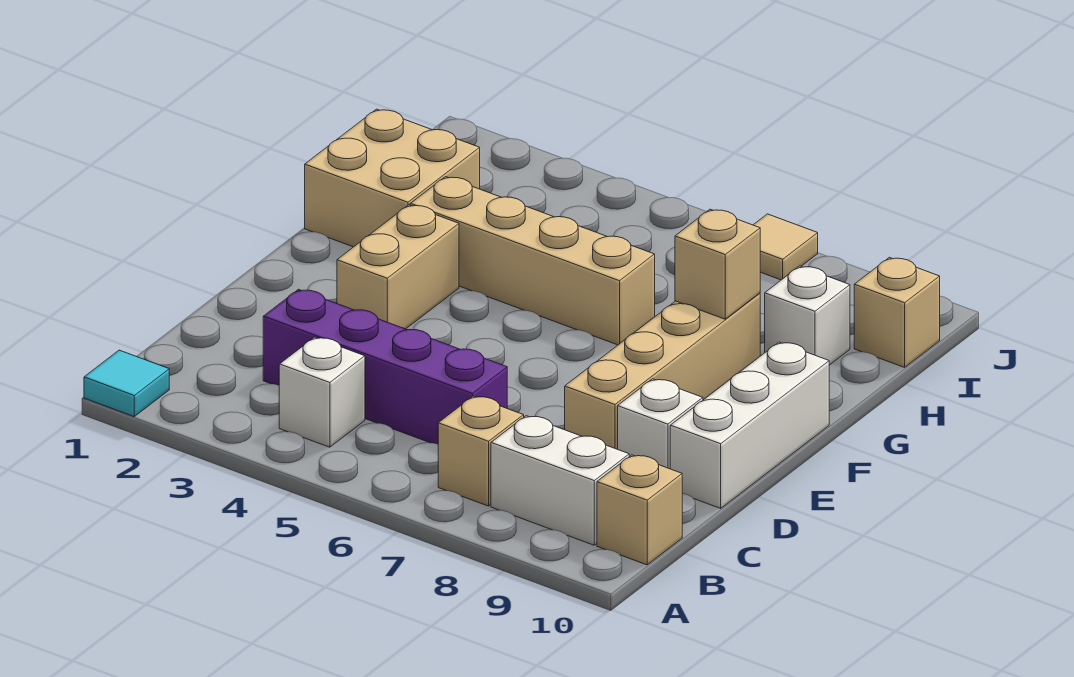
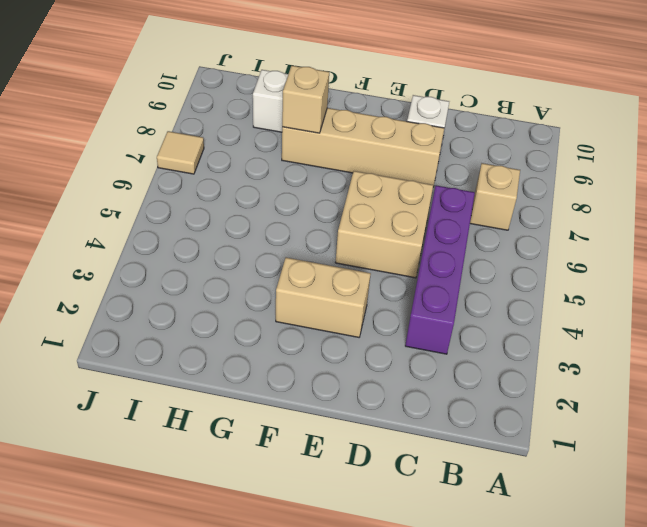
tan 2x2 brick [335,171,433,278] -> tan 2x2 brick moved to [305,109,480,247]
none -> cyan 1x1 tile [84,350,169,416]
none -> white 1x1 brick [279,337,365,447]
none -> white 1x2 brick [491,416,629,545]

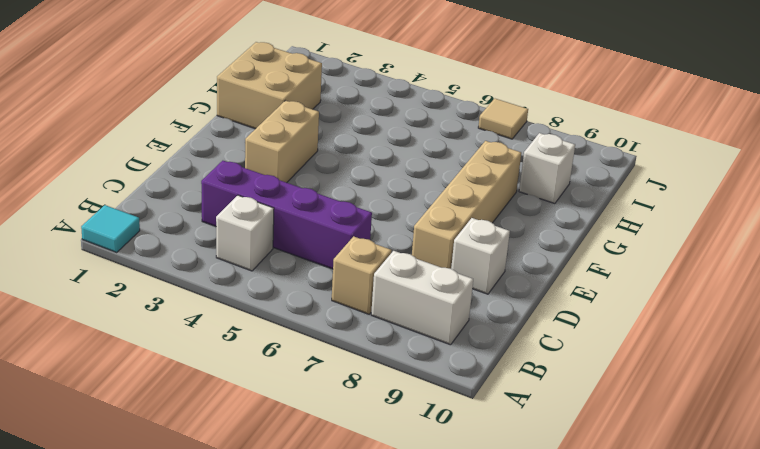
none -> tan 1x1 brick [597,455,682,565]
none -> white 1x3 brick [670,342,829,508]
none -> tan 1x4 brick [410,177,655,345]

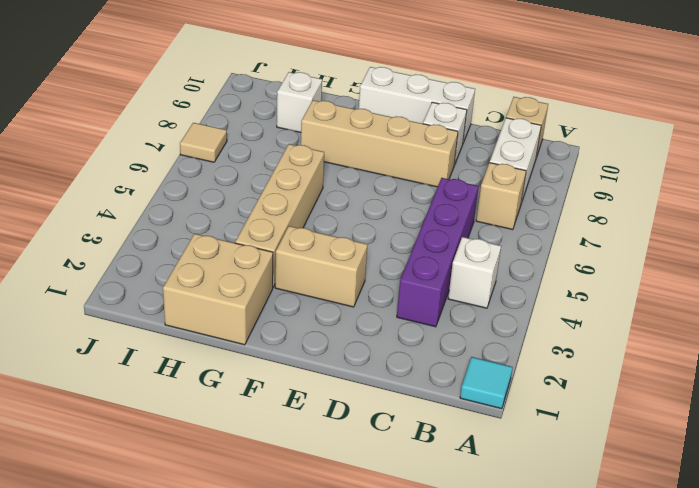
none -> tan 1x1 brick [854,257,940,367]
none -> tan 1x1 brick [675,209,760,319]

